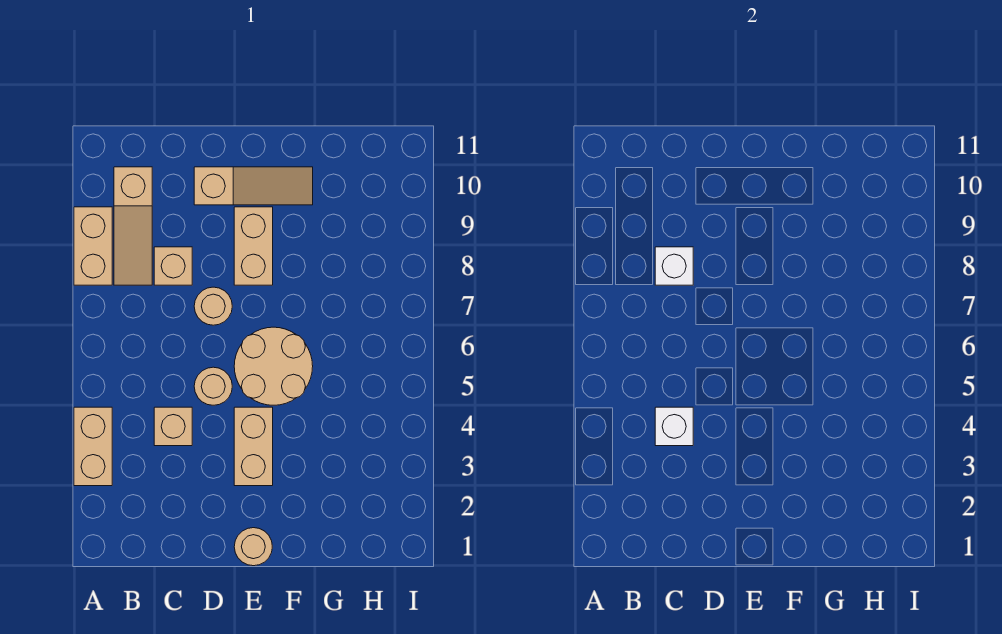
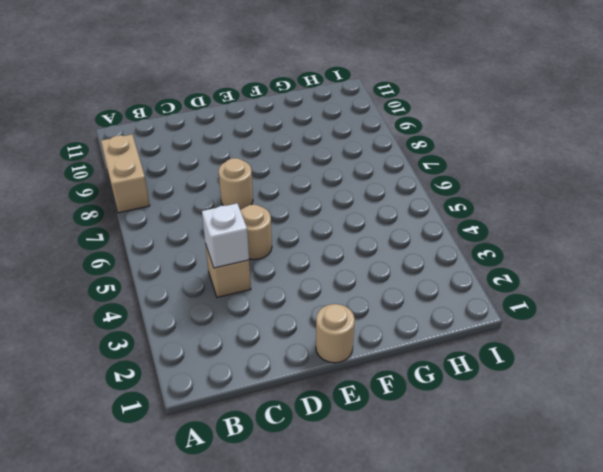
none -> tan 1x2 brick [74,407,112,486]
none -> tan 1x3 slope [114,167,152,285]
none -> tan 1x1 brick [154,247,192,285]

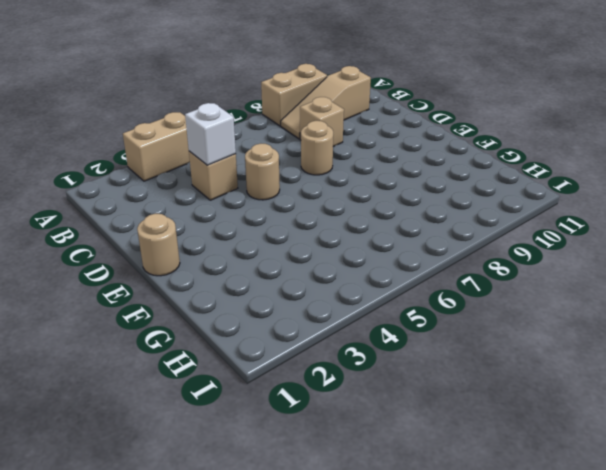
none -> tan 1x3 slope [194,167,313,205]
none -> tan 1x2 brick [234,407,273,486]
none -> tan 2x2 round brick [234,327,313,405]

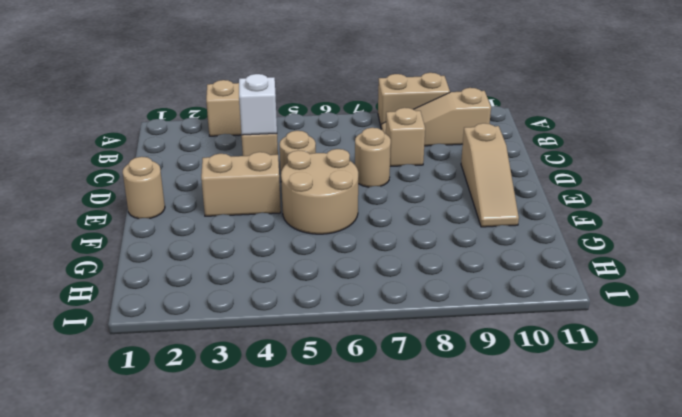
none -> tan 1x2 brick [234,207,273,285]
none -> white 1x1 brick [655,247,693,285]

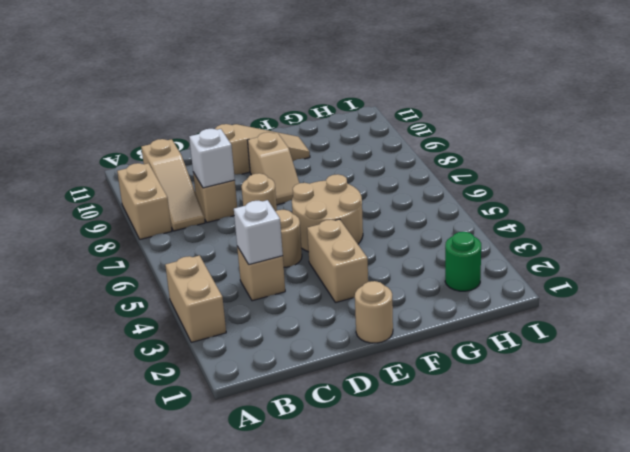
tan 1x2 slope [247,132,299,205] -> tan 1x2 brick [234,207,273,285]
green 1x1 round brick [445,232,481,291] -> none

